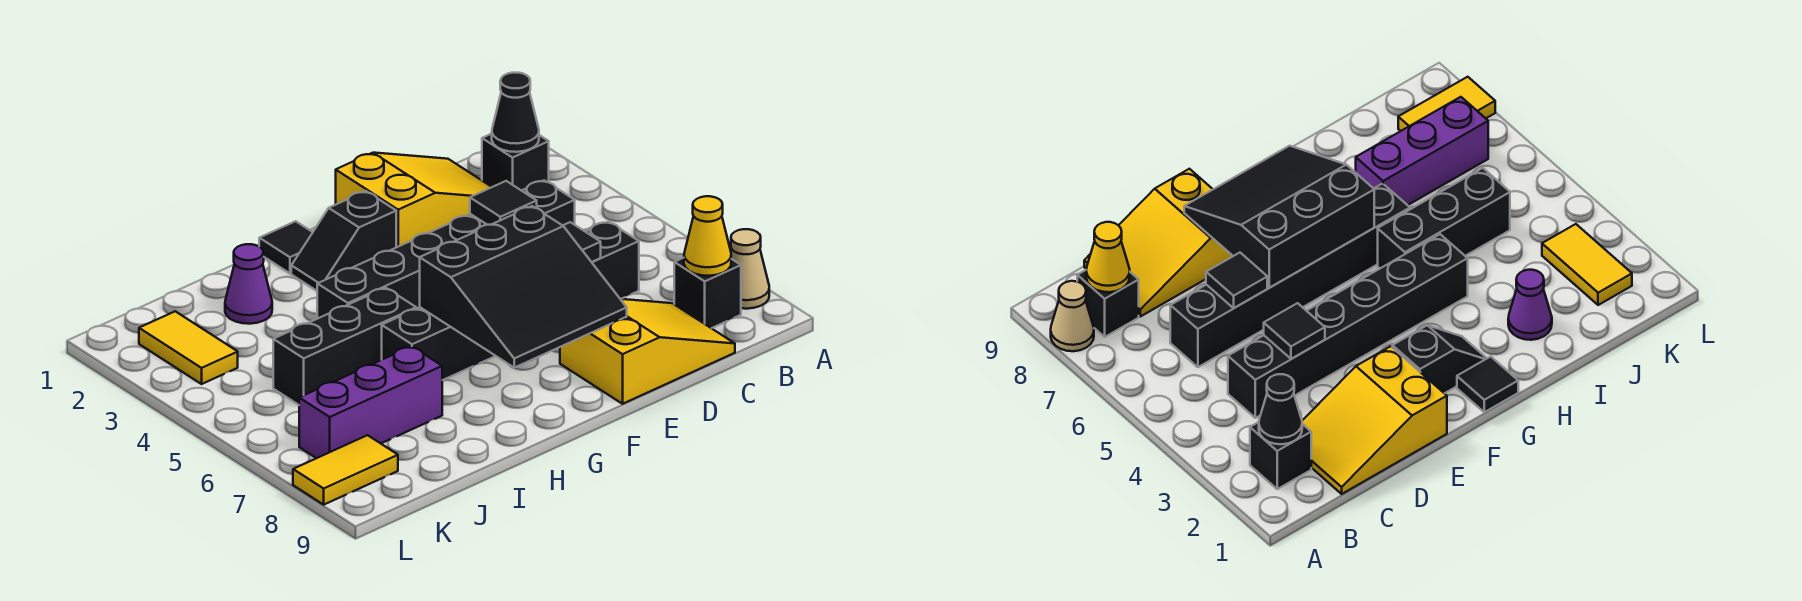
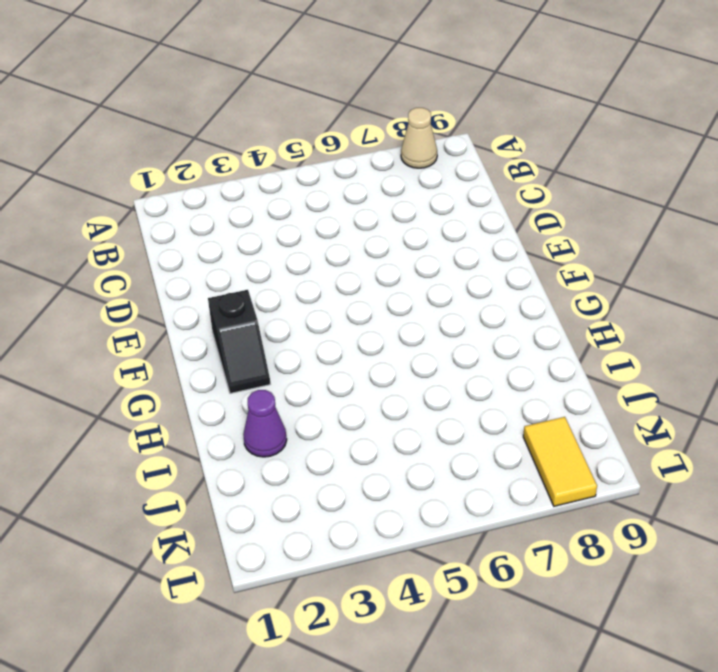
none -> black 1x1 brick [482,134,549,191]
none -> black 1x1 brick [674,258,741,328]
none -> yellow 2x3 slope [336,153,491,247]

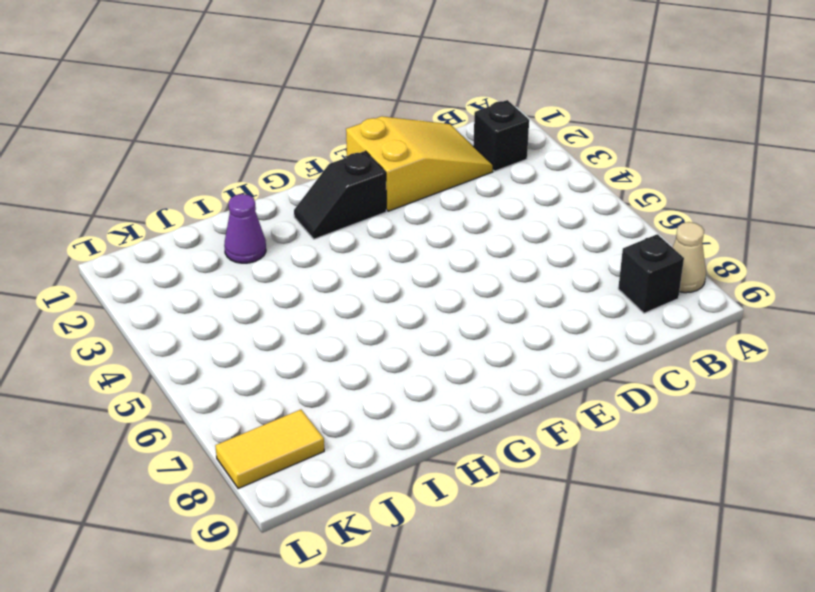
none -> black 1x6 brick [317,180,575,319]
none -> black 1x6 brick [382,222,639,380]
none -> yellow 2x3 slope [560,299,735,404]

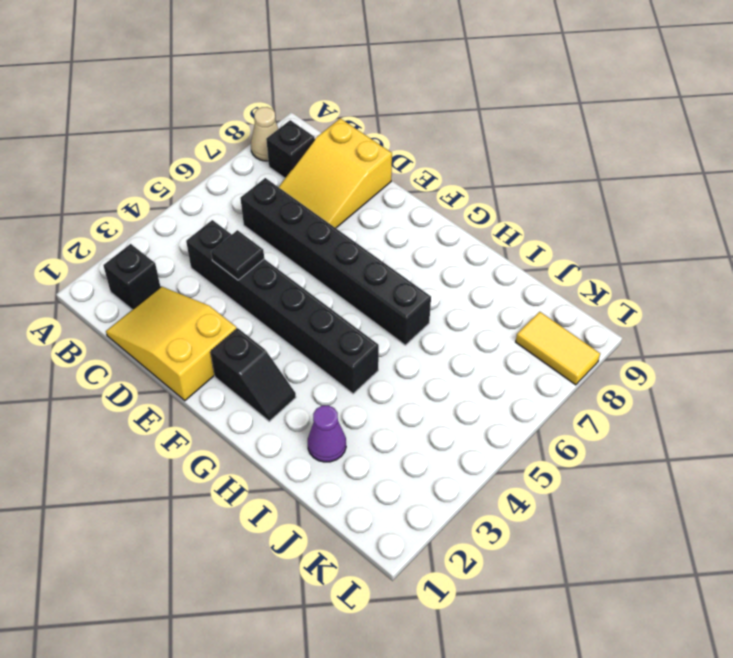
yellow 2x3 slope [279,118,392,228] -> yellow 2x3 slope turned to [560,299,735,404]
none -> black 1x1 tile [259,221,313,273]
none -> black 1x3 brick [273,288,416,405]
none -> purple 1x3 brick [299,346,442,458]

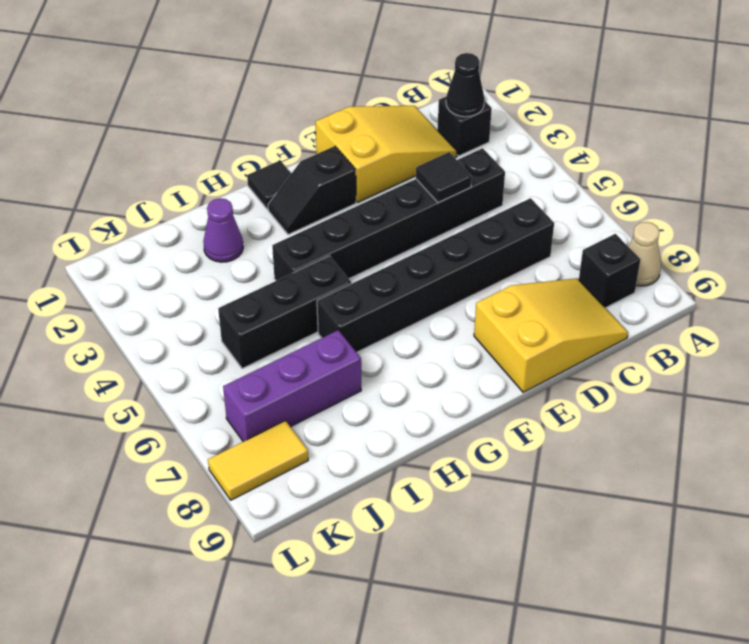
none -> yellow 1x2 tile [139,311,238,384]
none -> yellow 1x1 cone [684,196,731,276]
none -> black 1x1 tile [563,222,601,262]

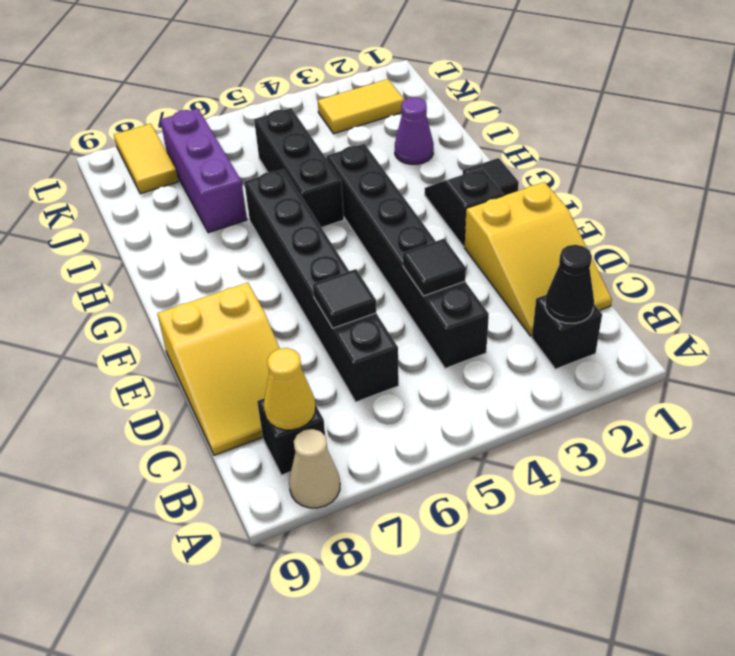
none -> black 3x3 slope [420,206,627,368]

